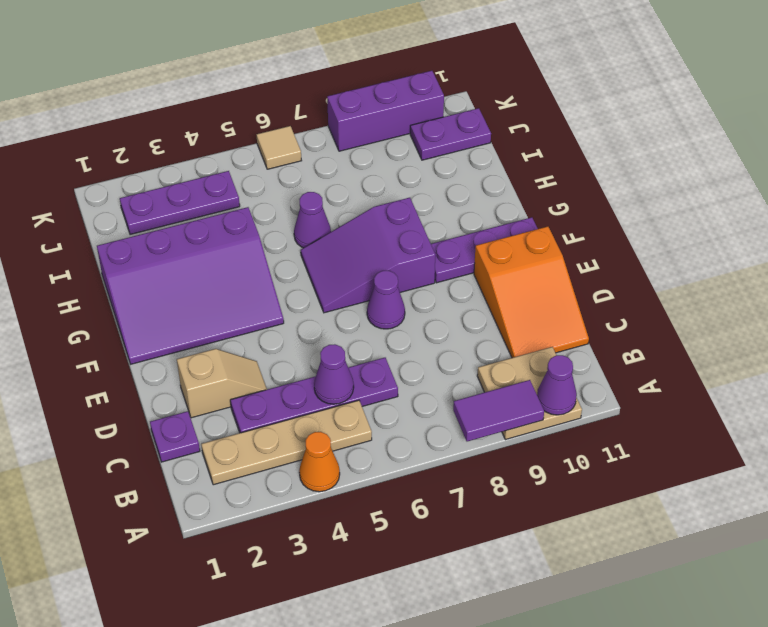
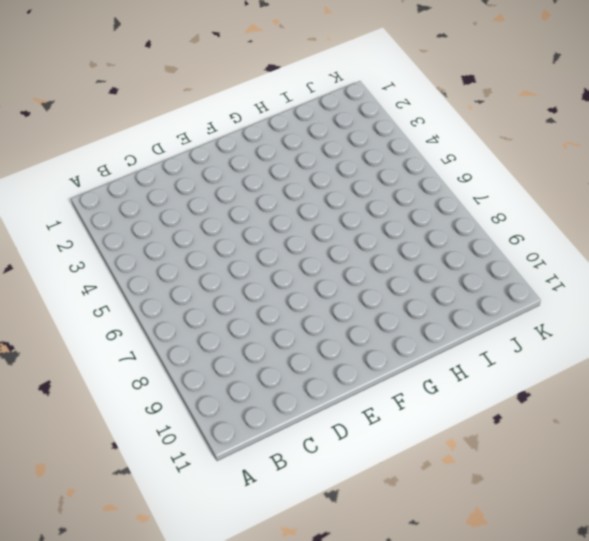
none -> orange 1x1 cone [299,432,340,492]
none -> tan 2x2 plate [477,347,582,440]
none -> tan 1x4 plate [201,400,372,485]

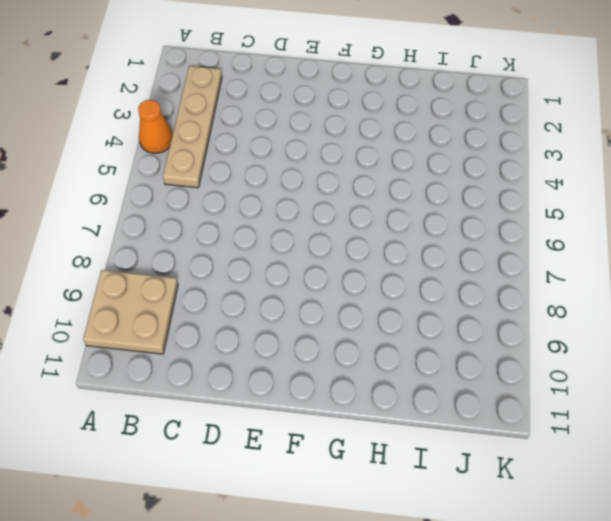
none -> purple 1x1 plate [150,411,200,462]
none -> purple 1x4 plate [230,358,398,433]
none -> orange 2x3 slope [474,226,589,358]

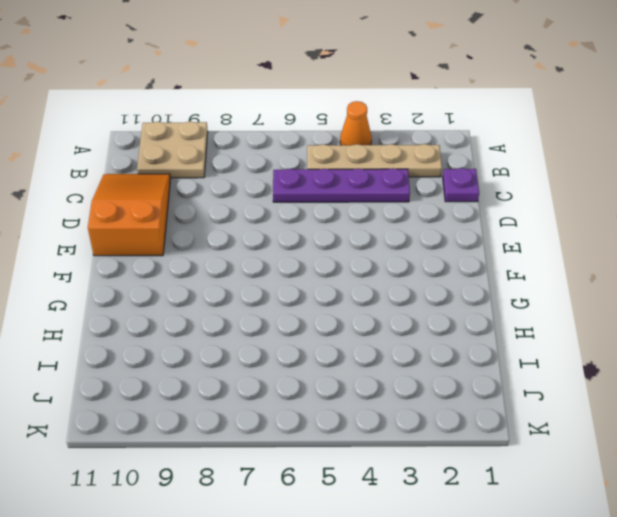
none -> tan 1x2 slope [177,349,267,418]
none -> purple 1x1 cone [367,271,405,329]
none -> purple 3x4 slope [97,207,284,364]

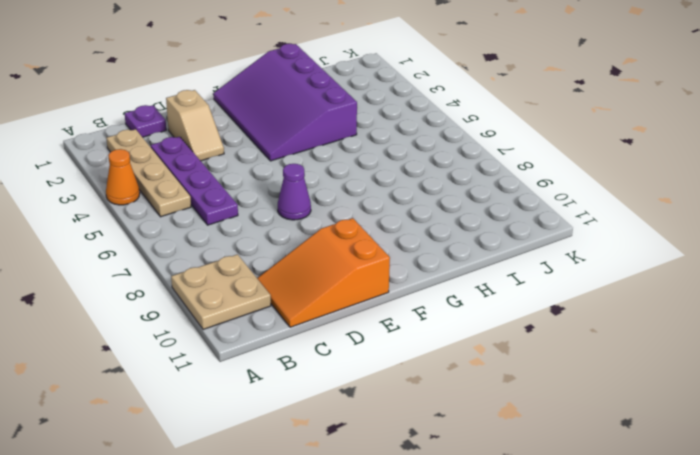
none -> purple 2x3 slope [301,198,435,313]
none -> purple 1x3 plate [431,217,538,283]
none -> purple 1x1 cone [294,192,331,248]

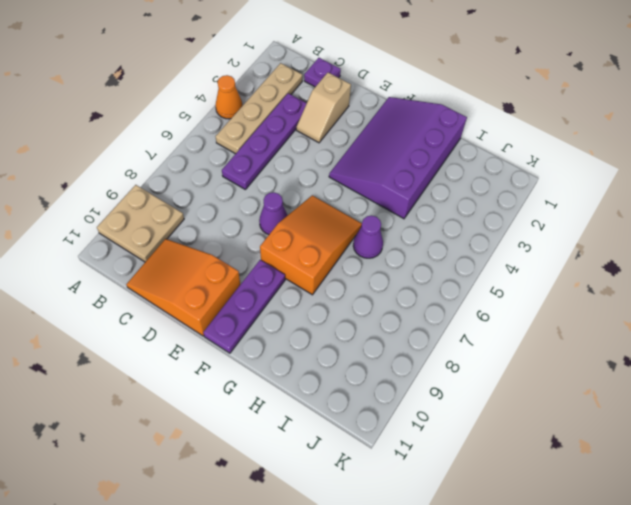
orange 2x3 slope [260,195,362,295] -> purple 2x3 slope [301,198,435,313]
none -> purple 1x3 plate [120,171,240,234]
none -> purple 1x2 plate [410,108,491,160]
none -> tan 1x1 tile [257,126,302,169]

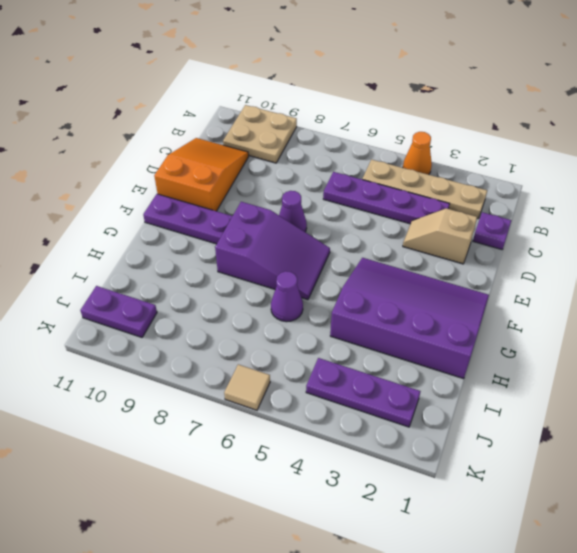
none -> purple 1x3 brick [327,71,444,151]
none -> purple 1x2 tile [453,380,544,441]
none -> purple 1x1 cone [537,355,577,415]

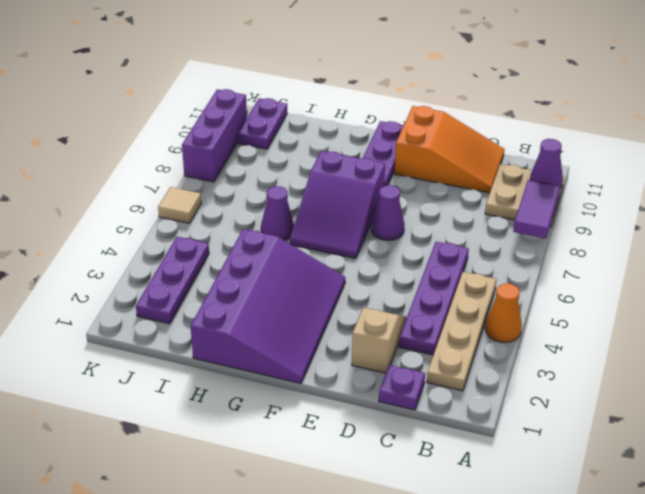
none -> purple 1x1 cone [314,344,354,404]

